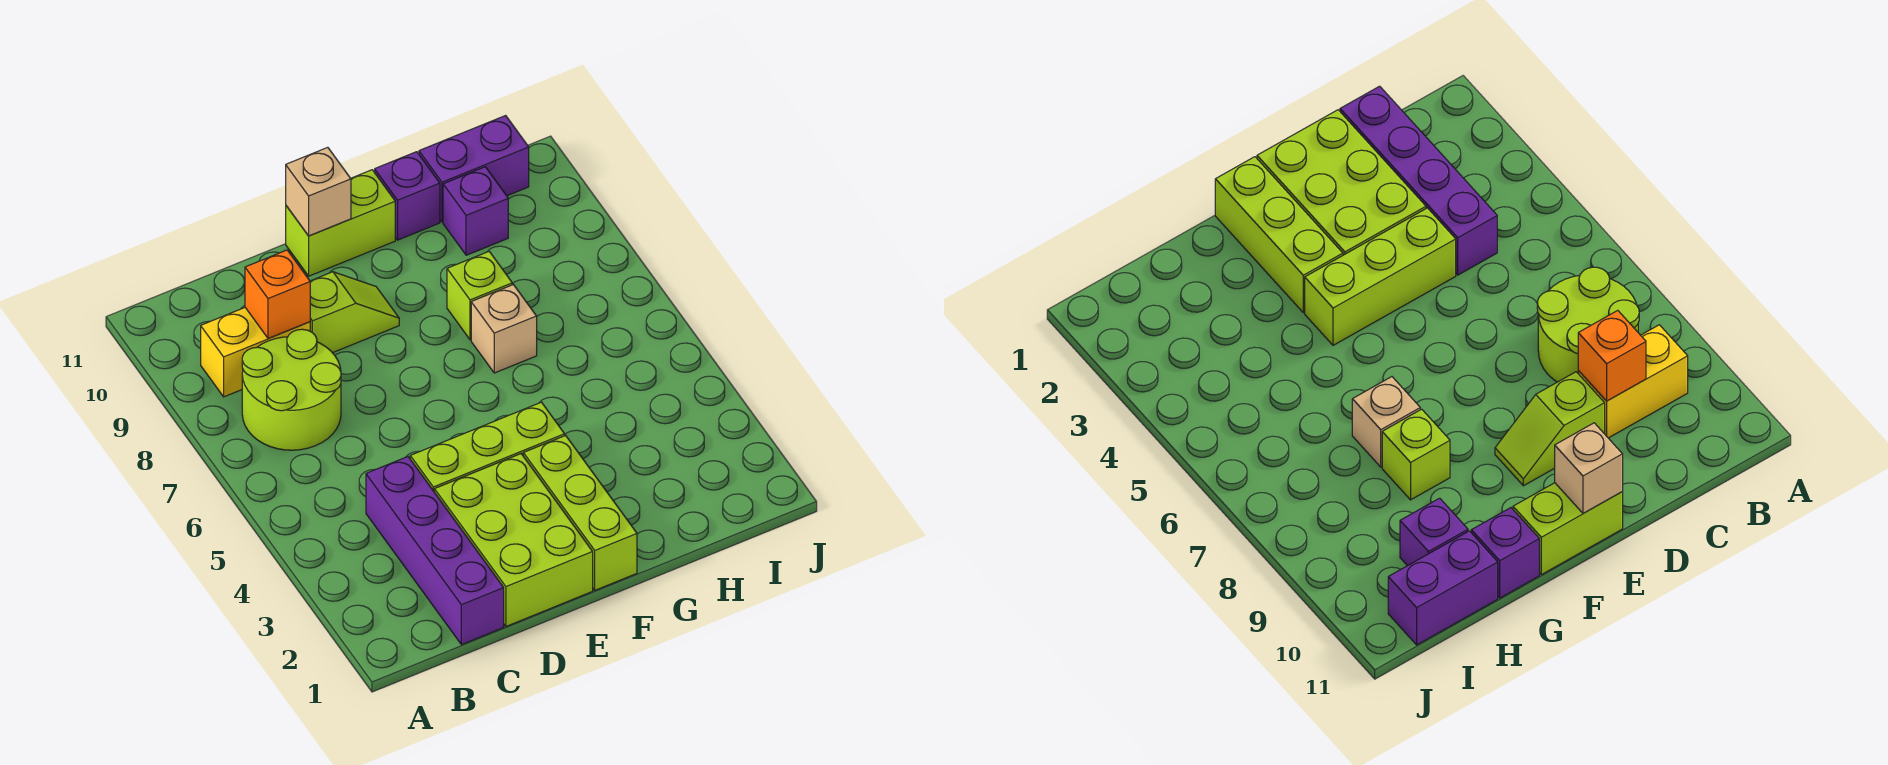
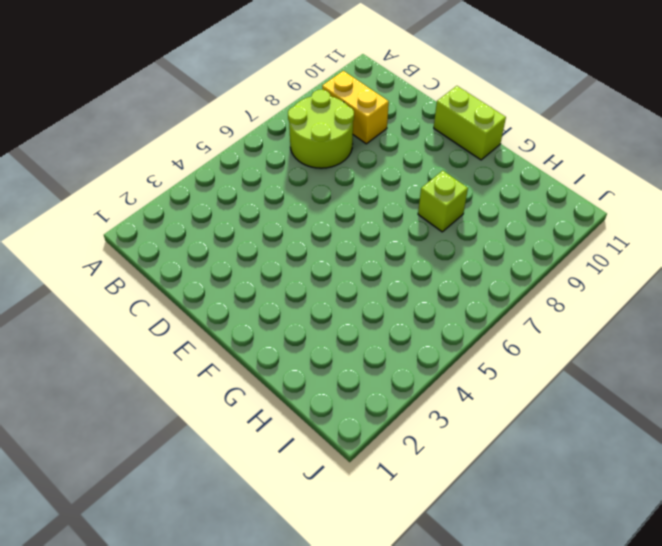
none -> purple 1x4 brick [366,457,504,645]
none -> lime 2x3 brick [434,454,593,626]
none -> lime 1x3 brick [410,402,565,491]

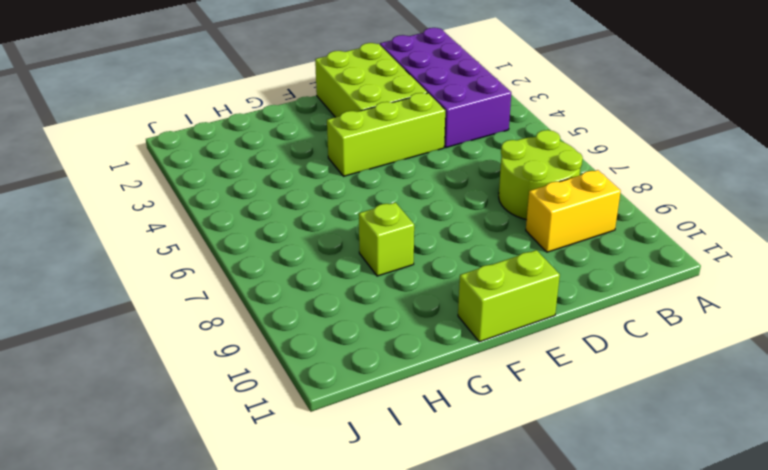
purple 2x4 brick [380,28,511,148] -> purple 1x4 brick [366,457,504,645]
none -> lime 1x2 slope [310,272,399,353]
none -> lime 1x3 brick [523,435,637,590]
none -> tan 1x1 brick [471,285,537,373]

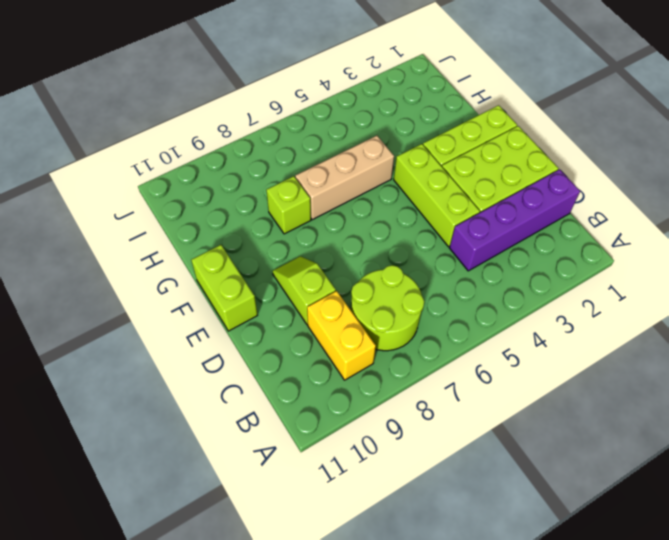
tan 1x3 brick [295,136,394,220] -> tan 1x1 brick [471,285,537,373]
none -> purple 1x1 brick [375,152,440,240]
none -> purple 1x1 brick [443,167,508,255]
none -> purple 1x2 brick [419,116,529,222]

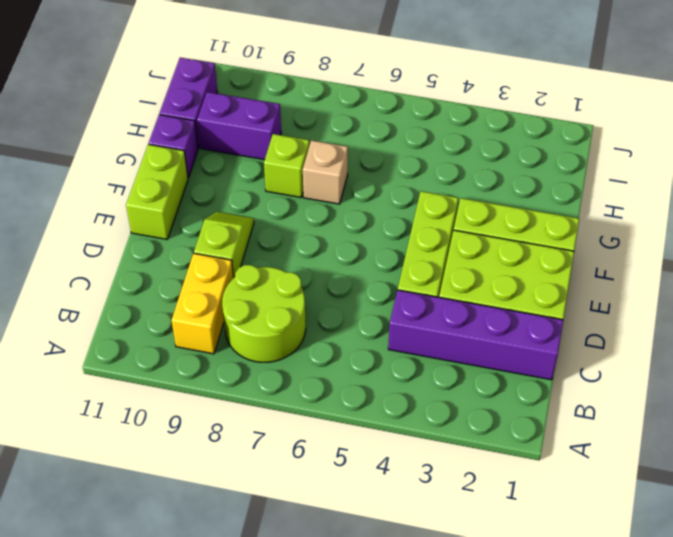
purple 1x2 brick [197,92,281,160] -> purple 1x1 brick [443,167,508,255]
none -> orange 1x1 brick [245,250,310,338]
none -> tan 1x1 brick [286,147,351,236]

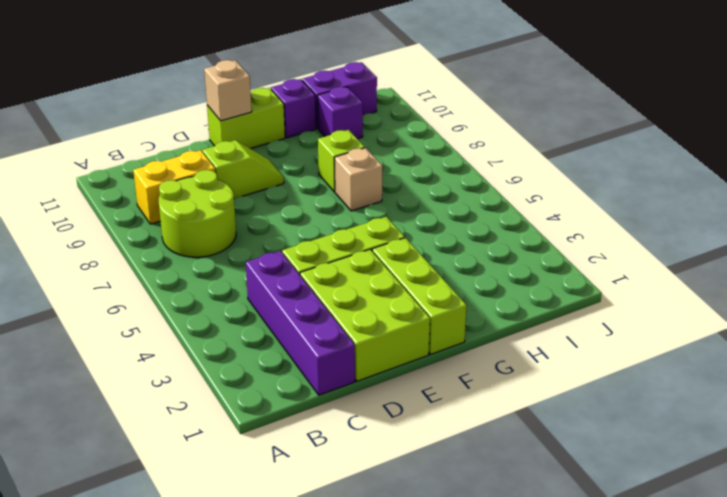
none -> orange 1x1 brick [245,250,310,338]

